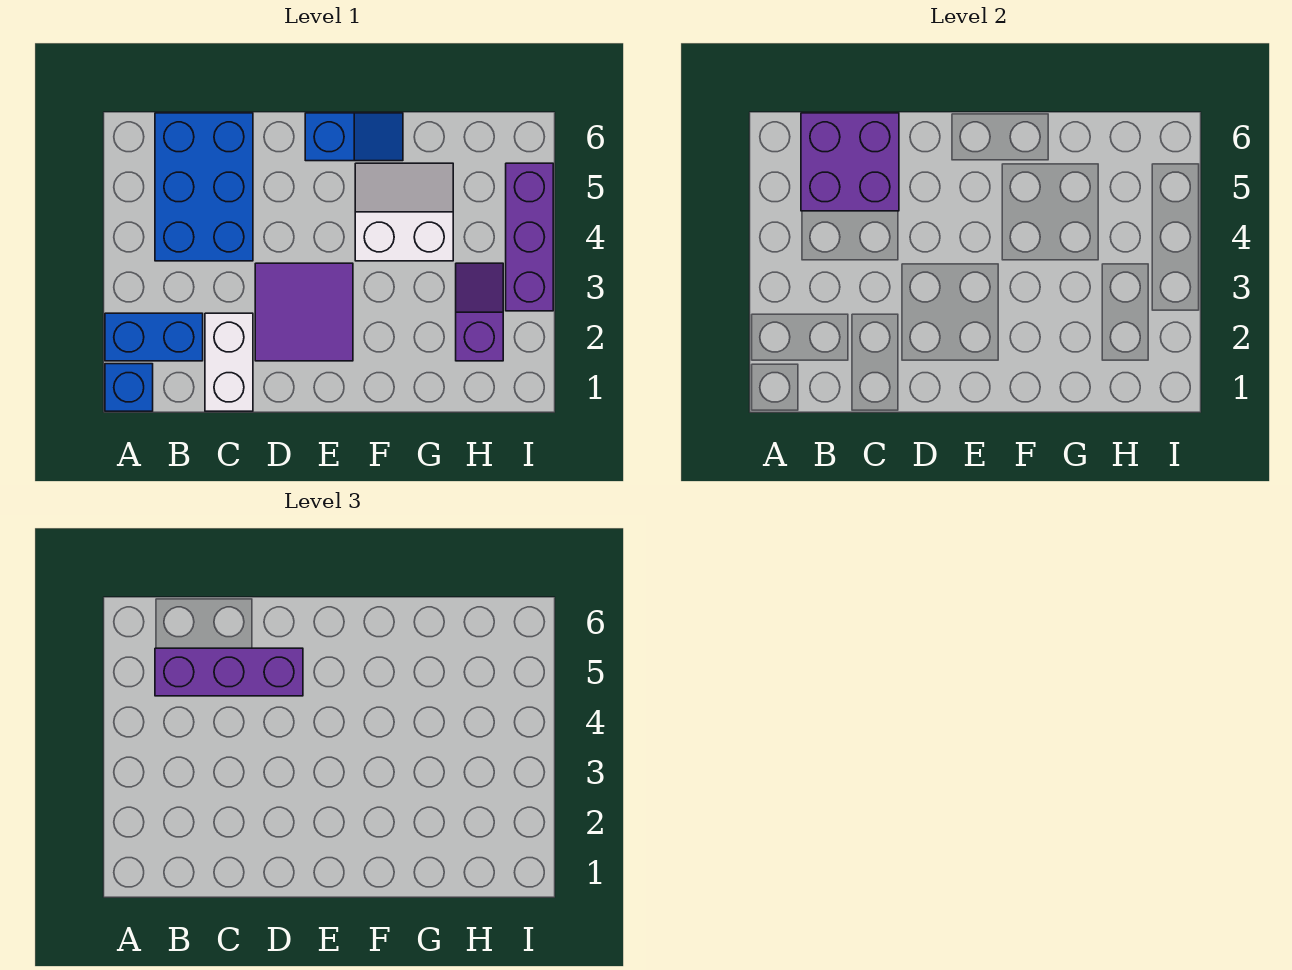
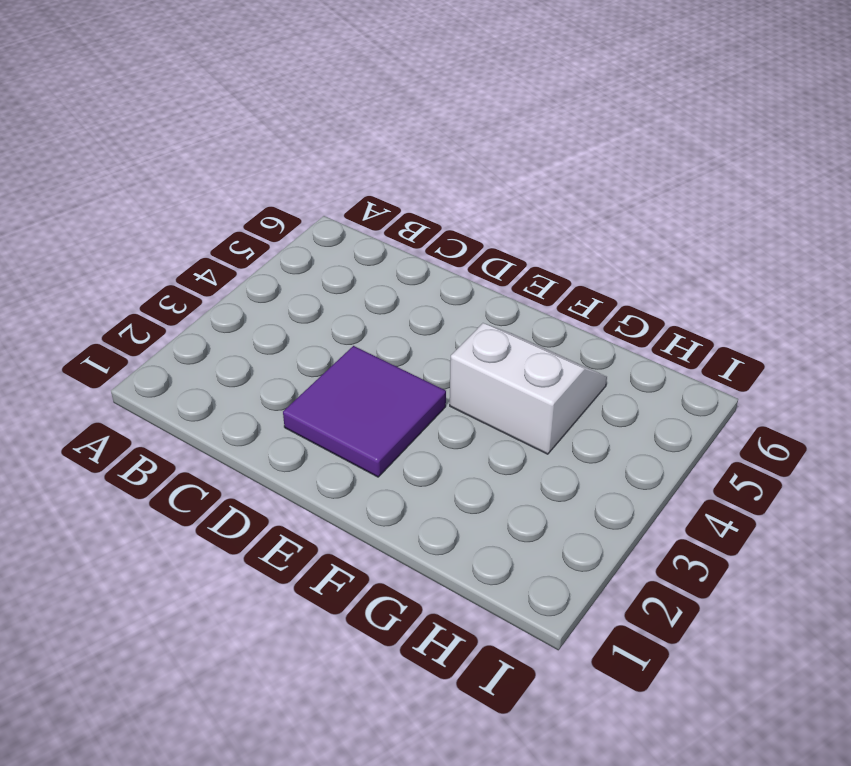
none -> blue 1x1 brick [105,364,153,411]
none -> blue 1x2 brick [105,313,203,361]

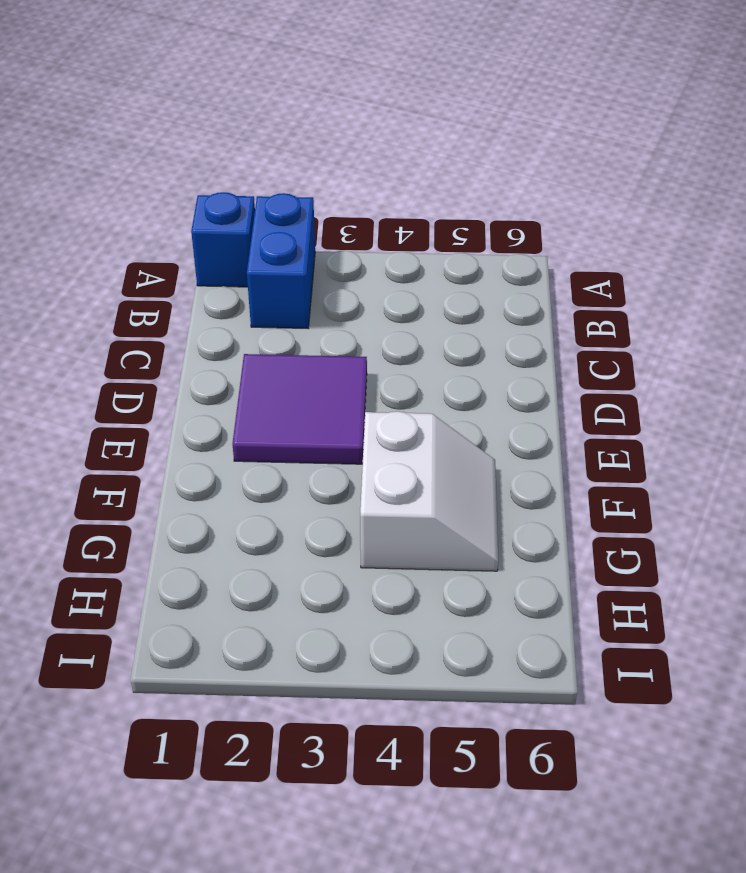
none -> blue 2x3 brick [155,113,253,261]
none -> white 1x2 brick [205,313,253,411]

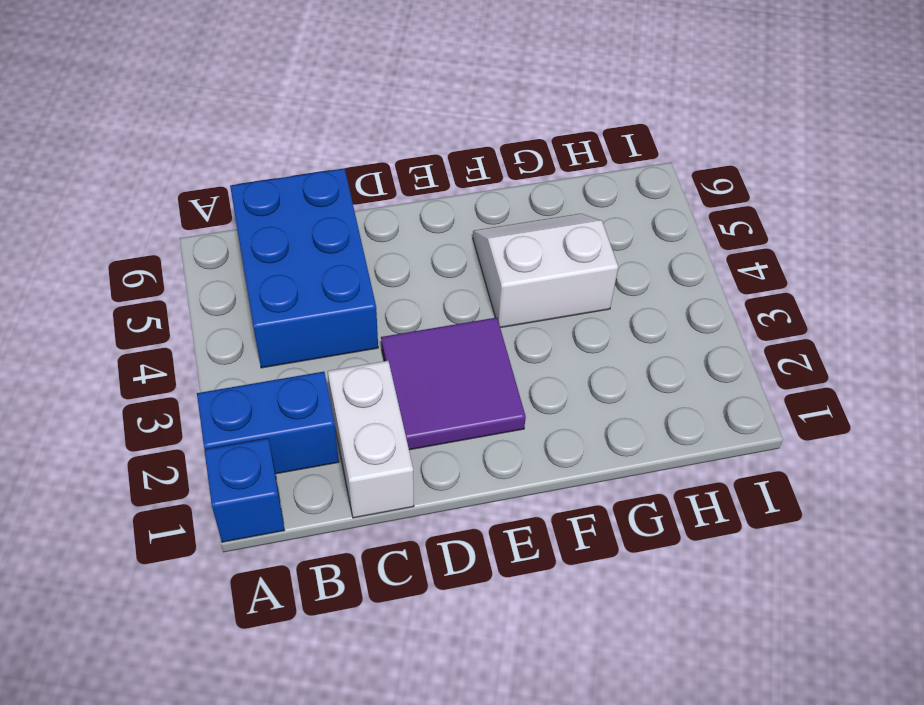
none -> blue 1x2 slope [305,113,403,161]
none -> purple 1x2 slope [456,263,503,361]

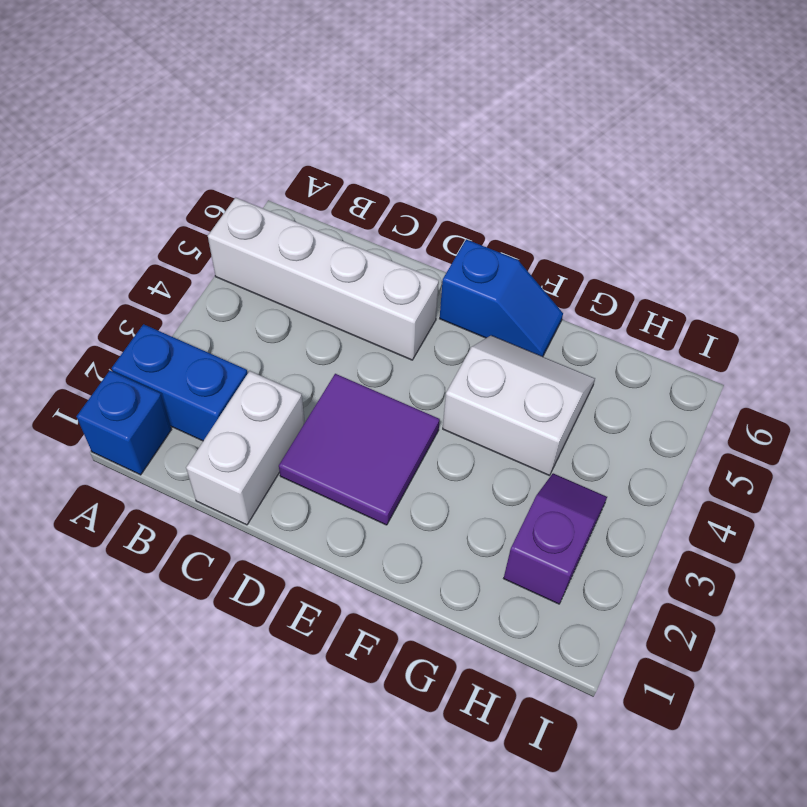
white 1x4 brick [208,198,439,360] -> blue 2x3 brick [155,113,253,261]
none -> purple 1x3 brick [506,163,553,311]
none -> purple 2x2 brick [801,113,899,211]

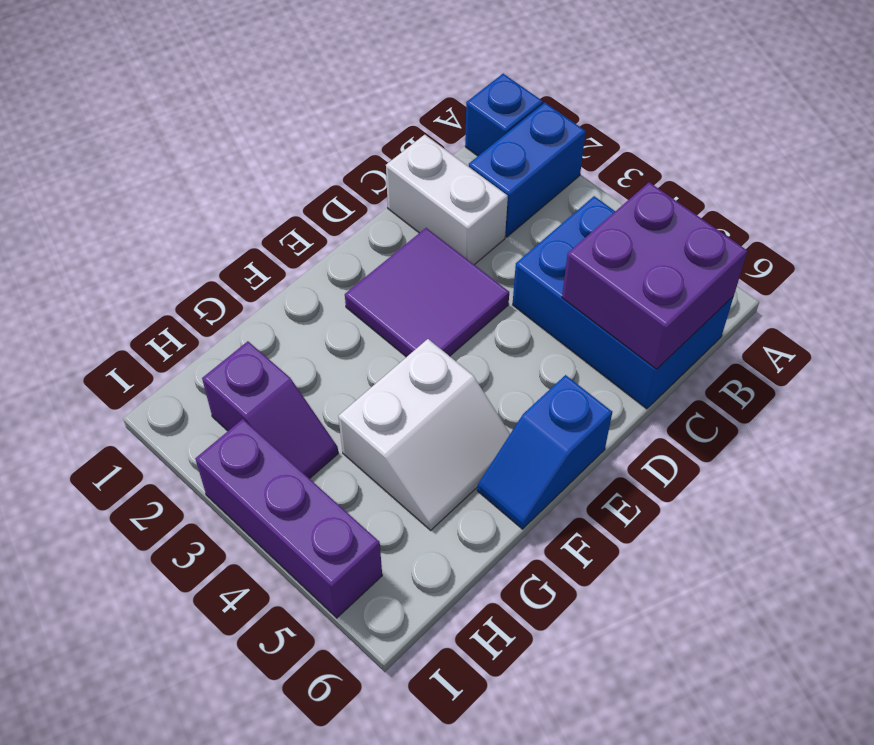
none -> purple 1x3 brick [155,648,303,696]

